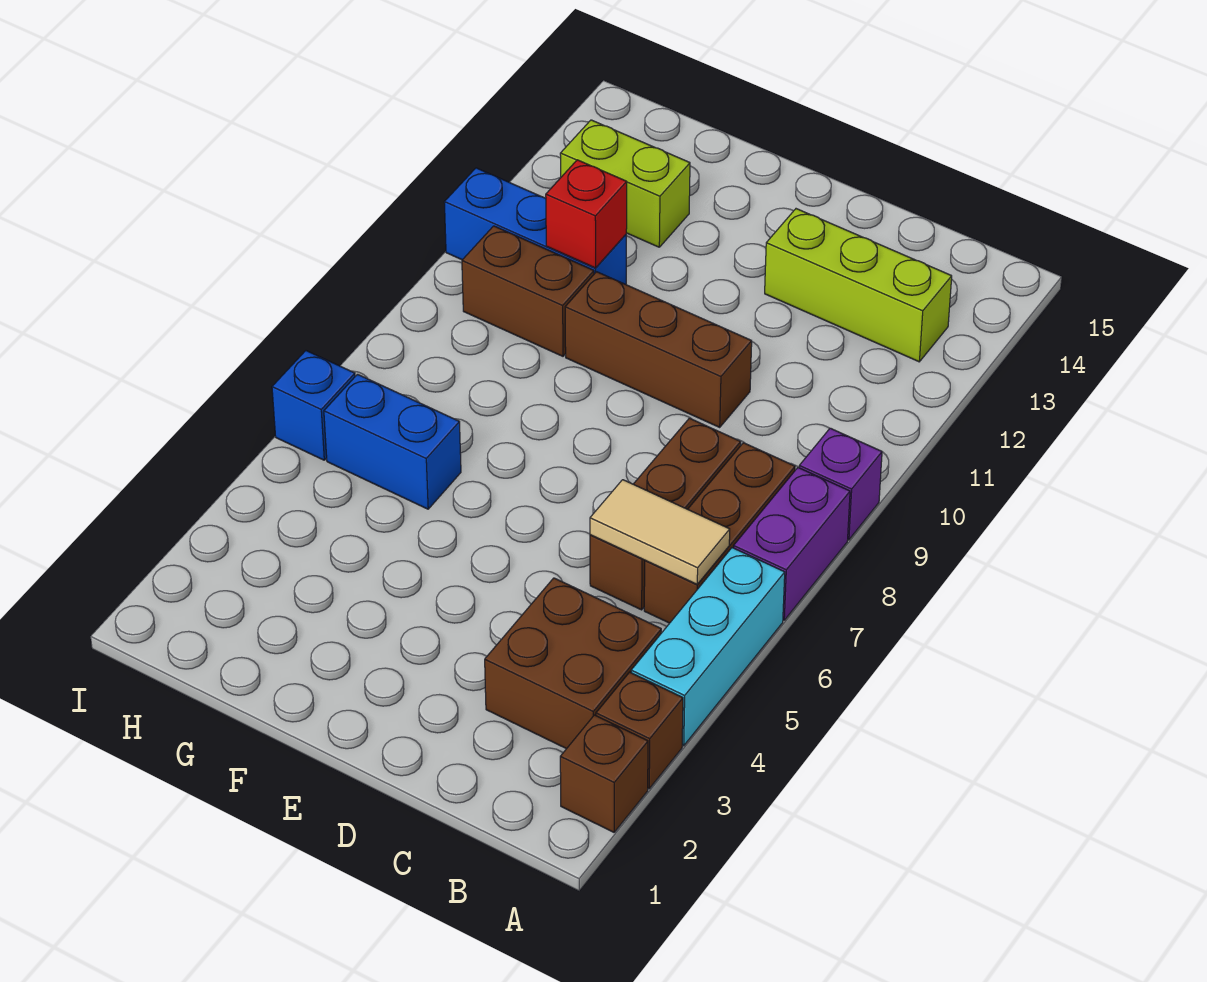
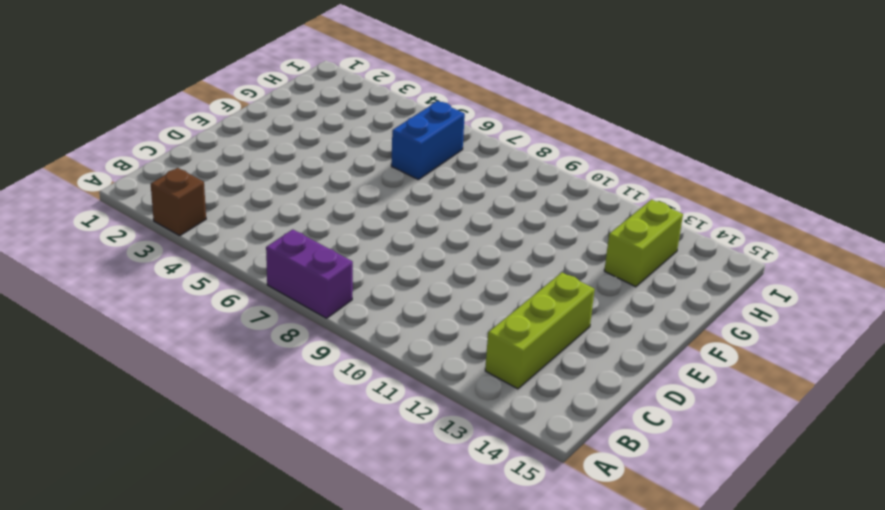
none -> brown 1x1 brick [560,715,648,832]
none -> cyan 1x3 brick [631,548,785,746]
none -> purple 1x1 brick [799,428,882,540]

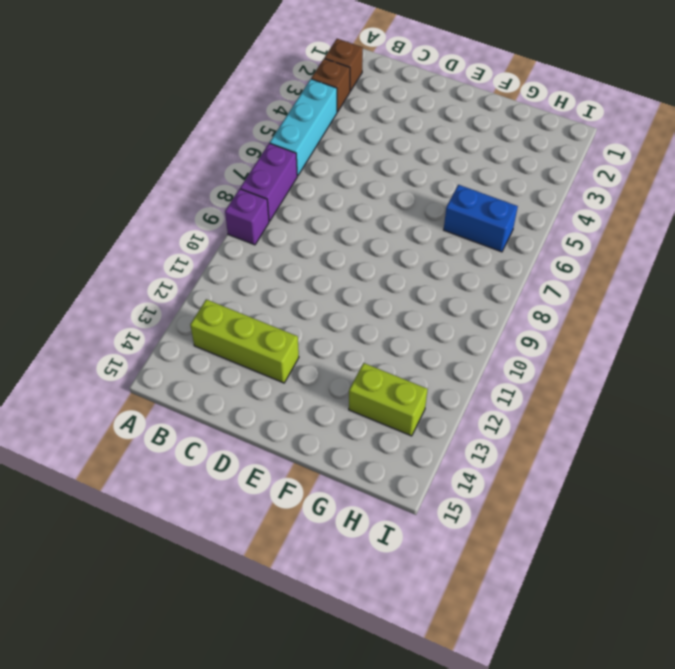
none -> brown 2x2 brick [485,578,661,749]
none -> brown 1x3 brick [644,443,795,623]
none -> brown 1x3 brick [590,418,741,610]

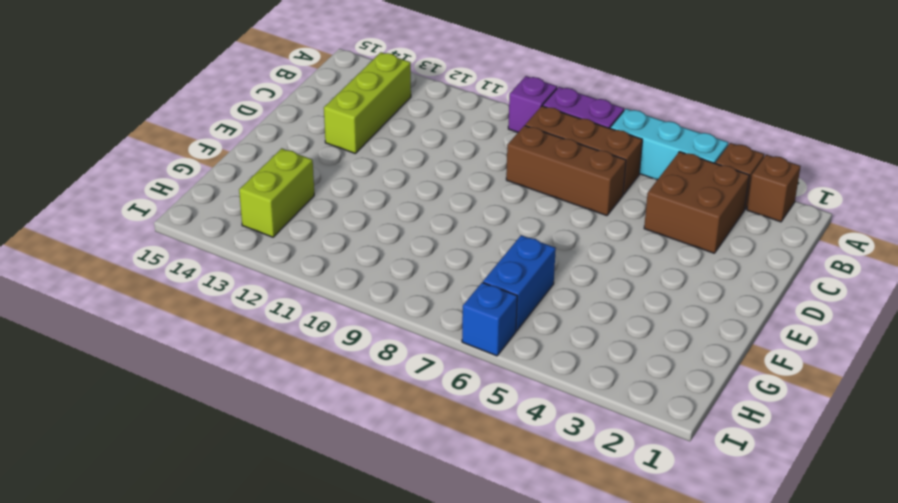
none -> brown 1x3 brick [565,272,752,427]
none -> brown 1x2 brick [462,226,594,356]
none -> blue 1x3 brick [444,168,626,284]

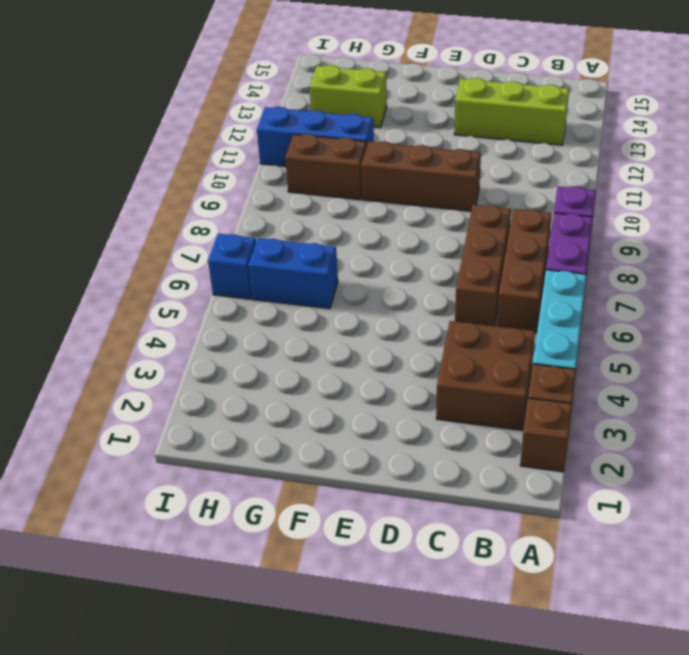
none -> tan 1x2 tile [590,480,730,584]
none -> red 1x1 brick [546,160,627,268]

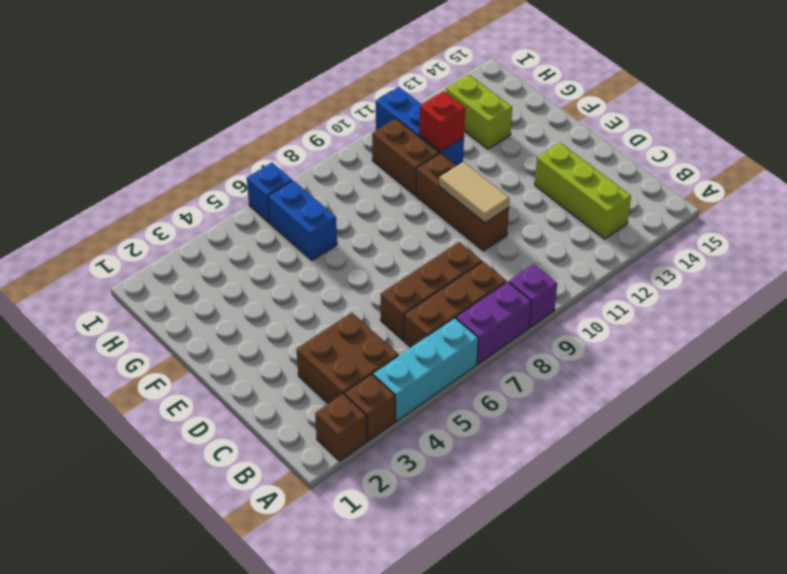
tan 1x2 tile [439,162,510,223] -> tan 1x2 tile moved to [590,480,730,584]

